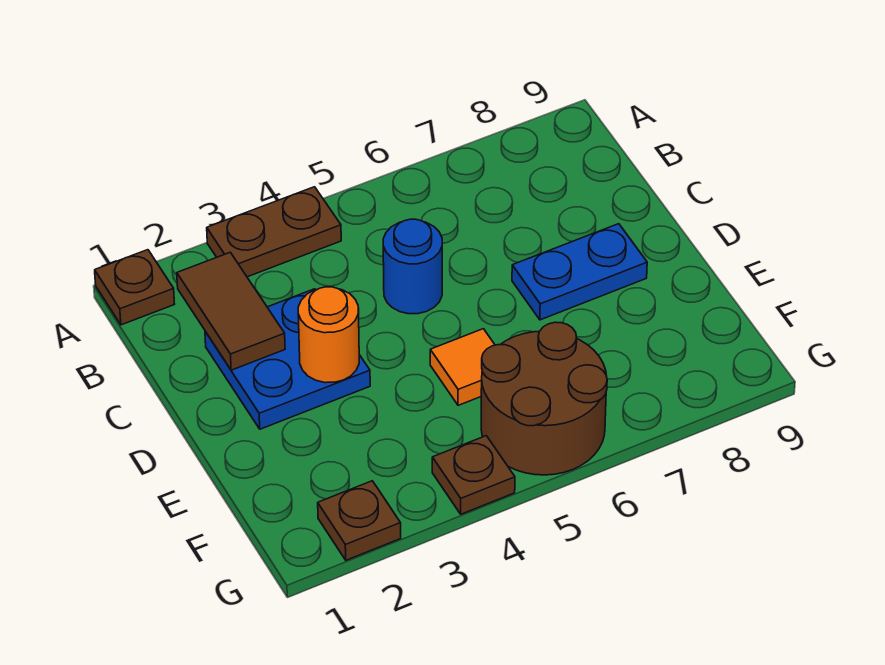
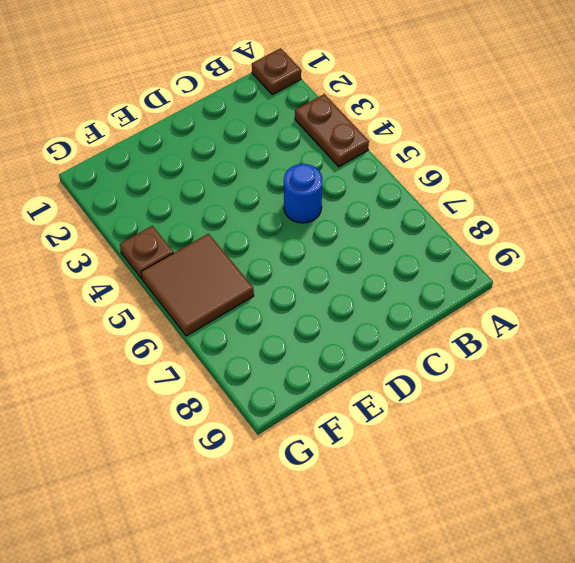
brown 2x2 tile [141,234,254,336] -> brown 2x2 round brick [481,322,607,475]
none -> blue 2x2 plate [205,289,370,429]
none -> blue 1x2 plate [512,224,647,320]

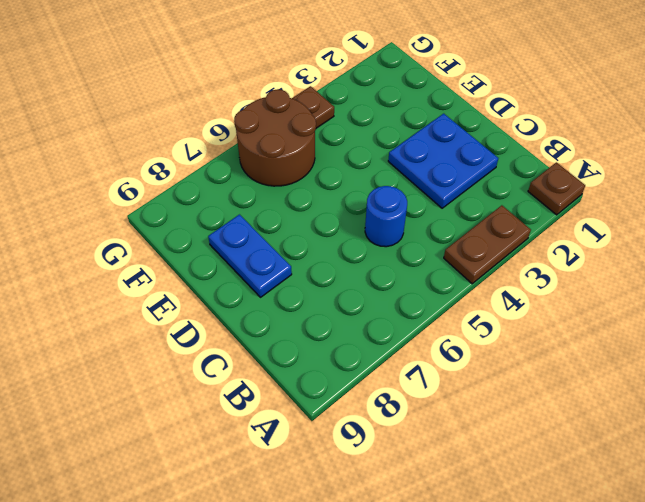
blue 1x2 plate [208,215,292,297] -> blue 1x2 plate turned to [512,224,647,320]
none -> orange 1x1 tile [430,329,495,405]
none -> brown 1x1 plate [318,481,401,560]

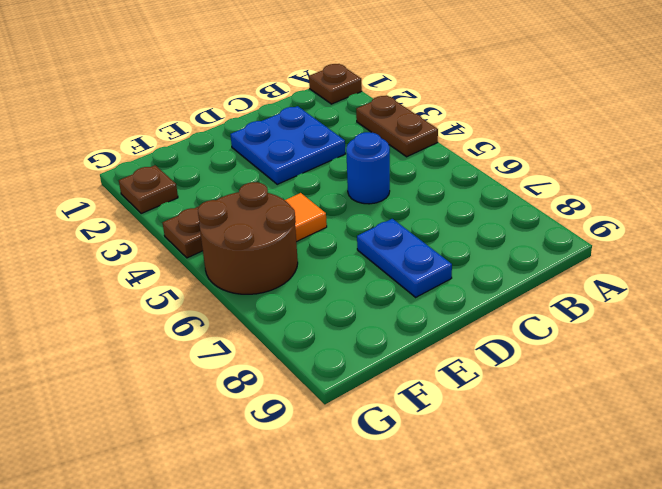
none -> brown 1x2 tile [177,252,285,370]
none -> orange 1x1 round brick [298,287,359,383]

